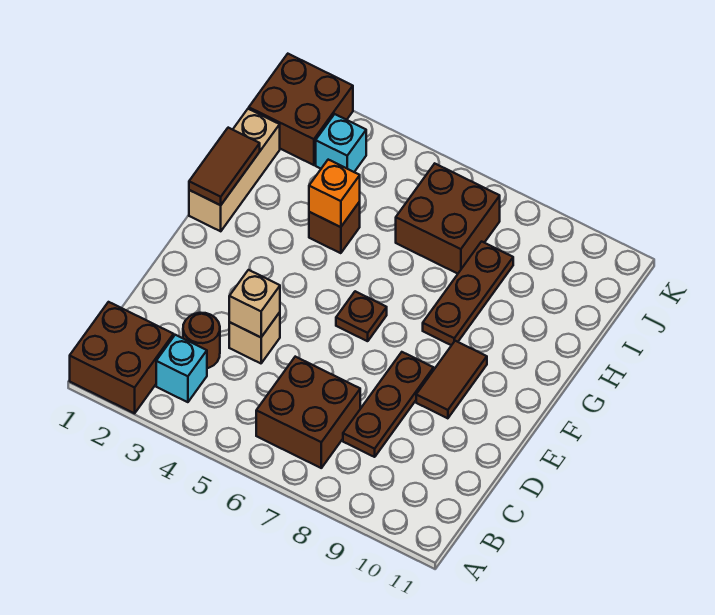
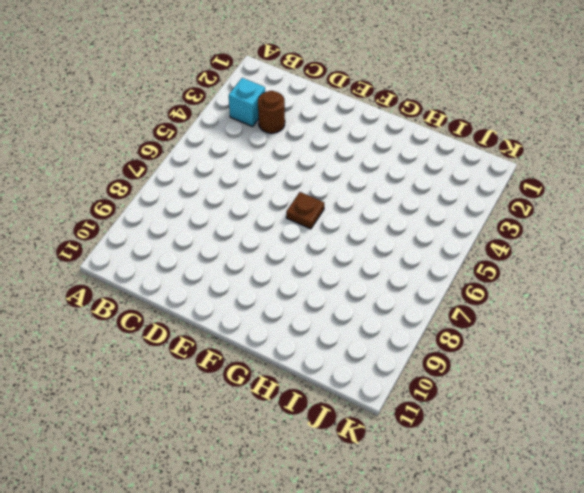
none -> brown 2x2 brick [70,302,174,413]
none -> brown 2x2 brick [256,357,360,468]
none -> brown 1x3 plate [343,352,434,457]

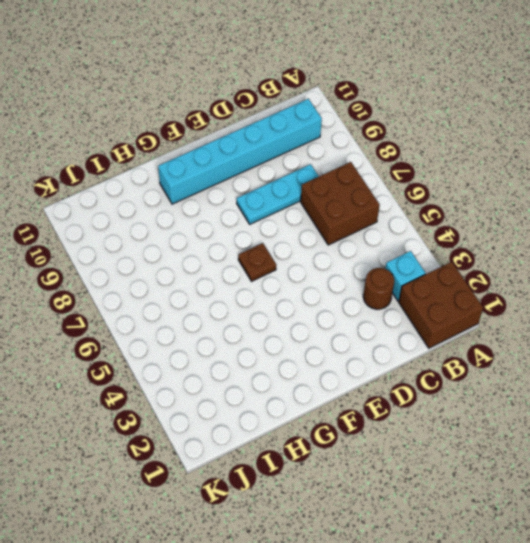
cyan 1x6 brick [158,99,322,204] -> none
cyan 1x3 plate [237,164,319,224] -> brown 1x3 plate [343,352,434,457]
none -> tan 1x1 brick [229,312,280,363]
none -> brown 1x2 tile [416,341,487,418]
none -> tan 1x3 brick [189,109,280,231]

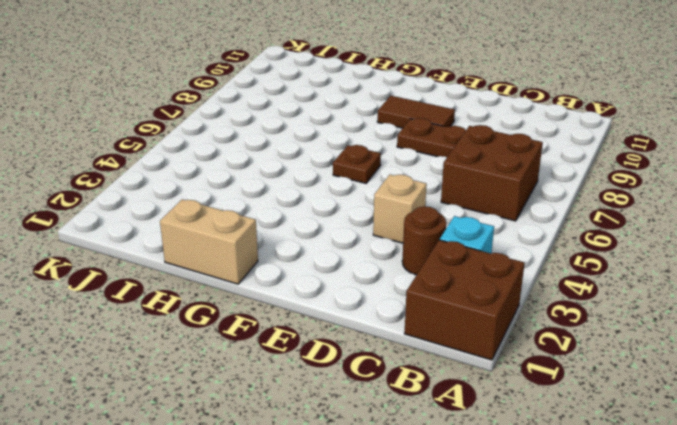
tan 1x2 brick [160,199,258,284] -> tan 1x3 brick [189,109,280,231]
none -> brown 1x3 plate [423,242,513,345]
none -> brown 1x1 brick [309,202,360,253]
none -> brown 2x2 brick [396,164,500,274]

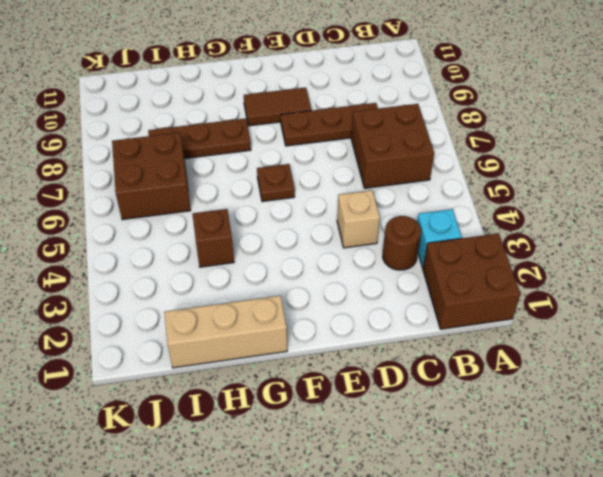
none -> brown 2x2 brick [249,54,353,165]
none -> cyan 1x1 brick [316,114,366,172]
none -> tan 1x1 brick [229,270,280,337]

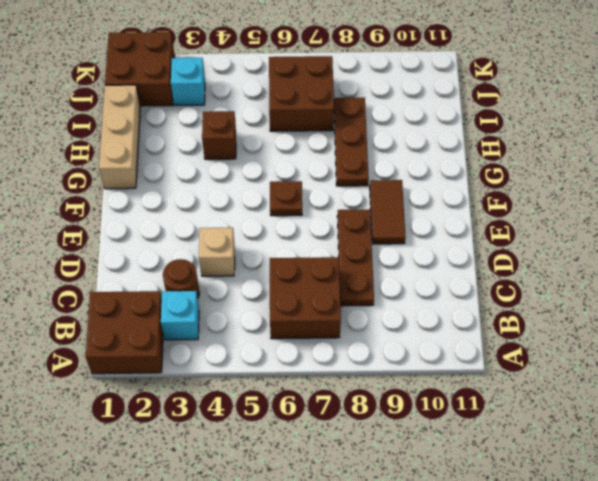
none -> tan 1x1 brick [229,270,280,337]
none -> brown 1x2 tile [189,128,260,205]
none -> orange 1x1 brick [309,160,360,227]

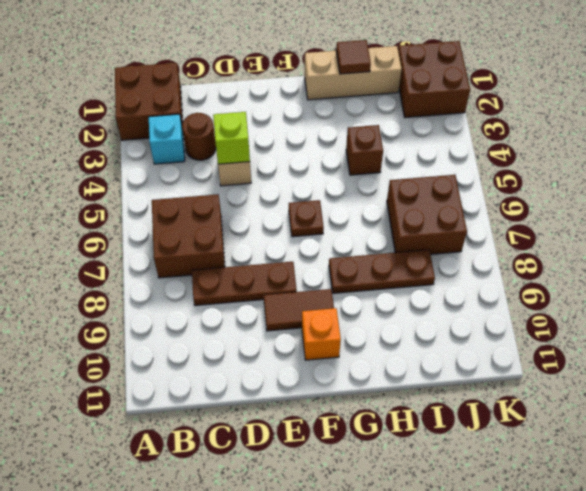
lime 1x1 brick [213,112,250,164] -> tan 1x1 brick [229,270,280,337]
orange 1x1 brick [302,308,341,360] -> orange 1x1 brick moved to [309,160,360,227]
brown 1x1 tile [336,40,371,74] -> brown 1x2 tile [189,128,260,205]
none -> cyan 1x1 brick [316,114,366,172]

